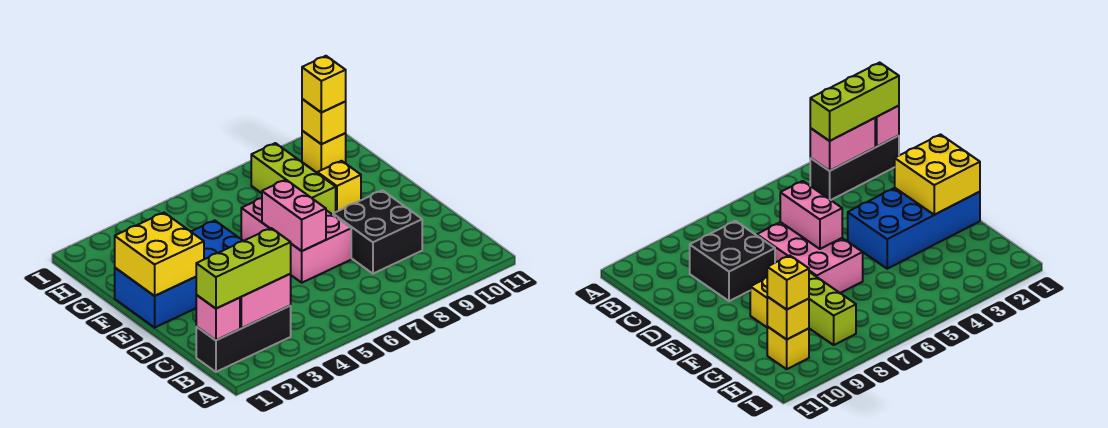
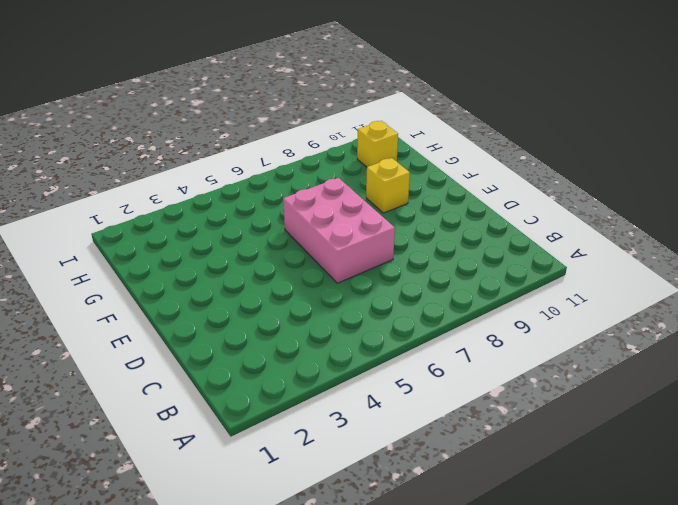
none -> black 1x3 brick [196,306,291,372]
none -> black 2x2 brick [333,190,422,274]
none -> blue 2x4 brick [115,220,243,328]

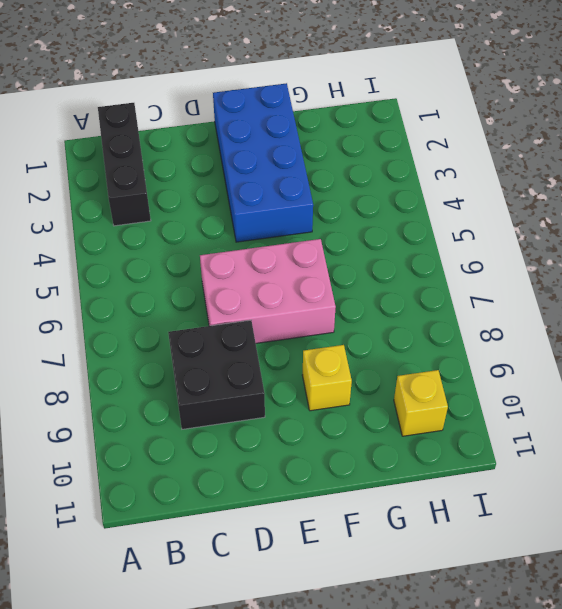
none -> lime 1x3 brick [251,143,336,215]
none -> pink 1x1 brick [196,295,240,340]
none -> pink 1x2 brick [240,274,291,328]

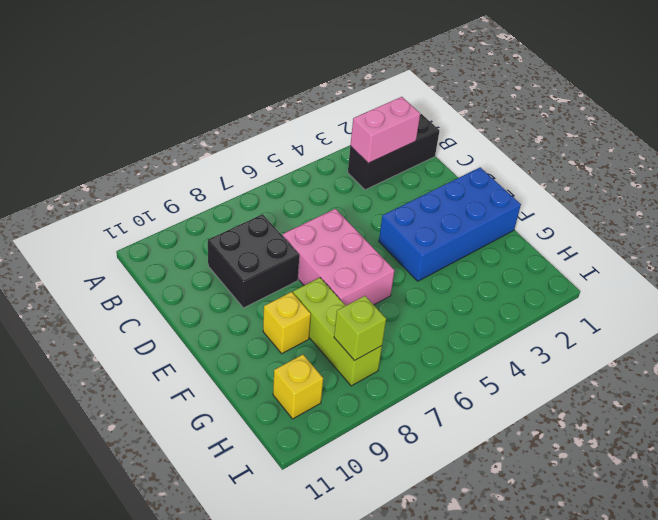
lime 1x1 brick [334,296,386,361] -> none
none -> pink 1x1 brick [196,295,240,340]
none -> pink 1x2 brick [262,180,326,251]
none -> yellow 2x2 brick [115,213,204,296]

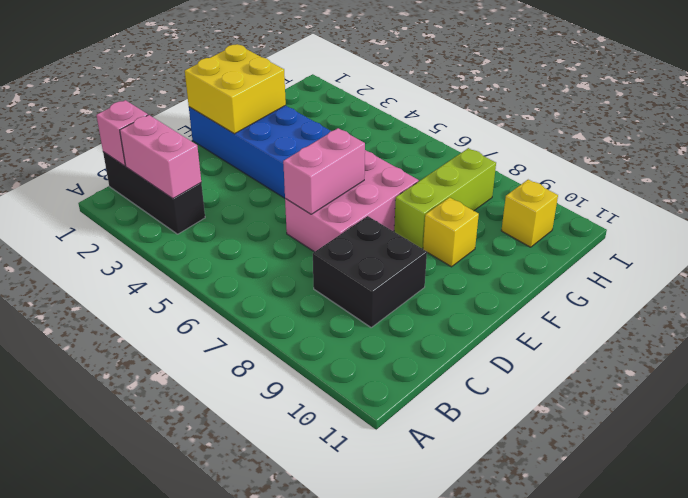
none -> yellow 1x1 brick [302,99,346,144]
none -> lime 1x3 brick [196,228,291,309]
none -> yellow 1x1 brick [302,56,346,113]

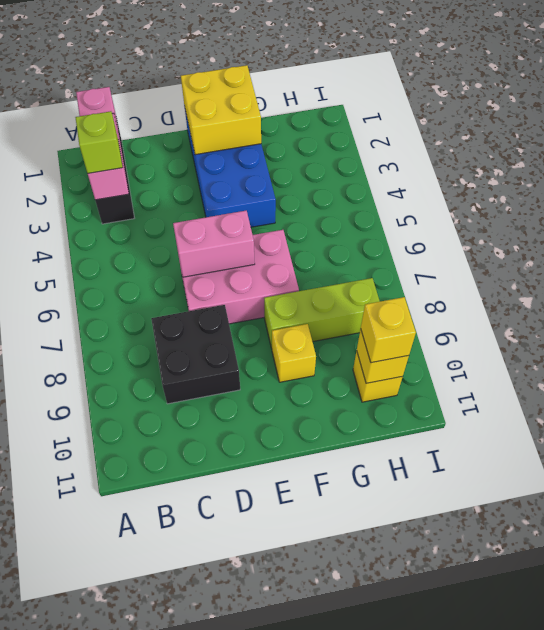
lime 1x1 brick [75,111,123,173] -> lime 1x3 brick [196,228,291,309]

